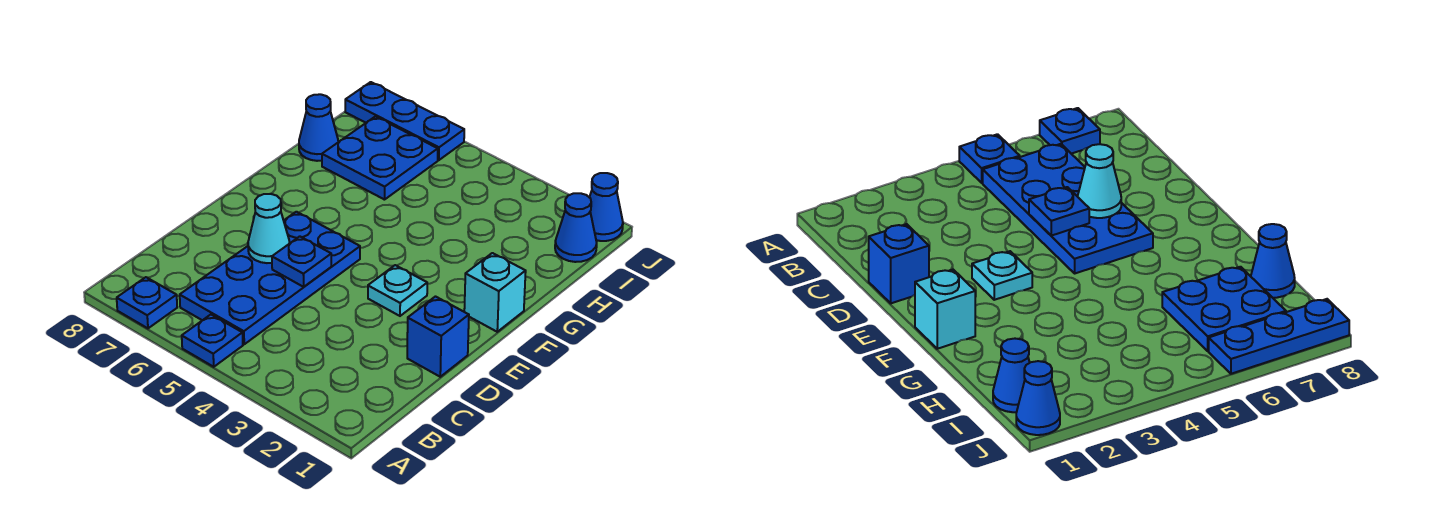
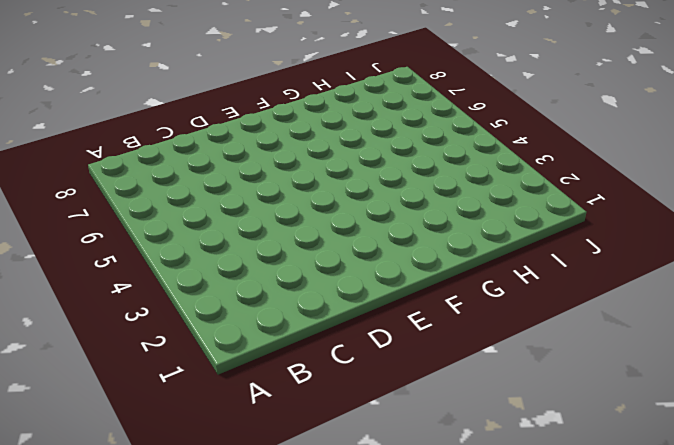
none -> blue 1x1 plate [182,315,243,367]
none -> blue 1x1 plate [117,277,177,328]
none -> blue 2x4 plate [180,212,360,344]

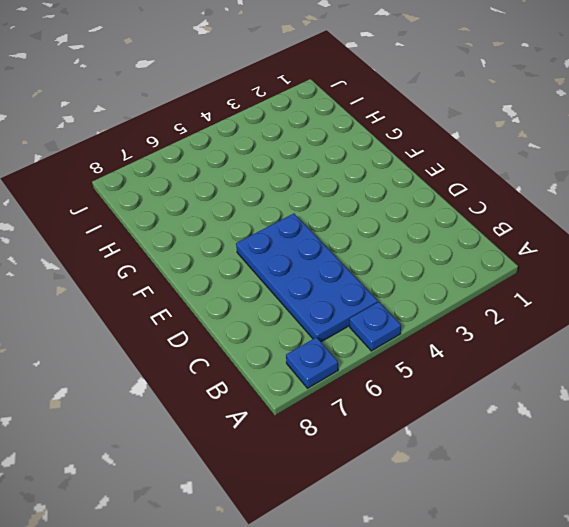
none -> blue 1x1 brick [407,297,469,377]
none -> cyan 1x1 plate [368,265,427,316]
none -> cyan 1x1 brick [464,253,526,332]

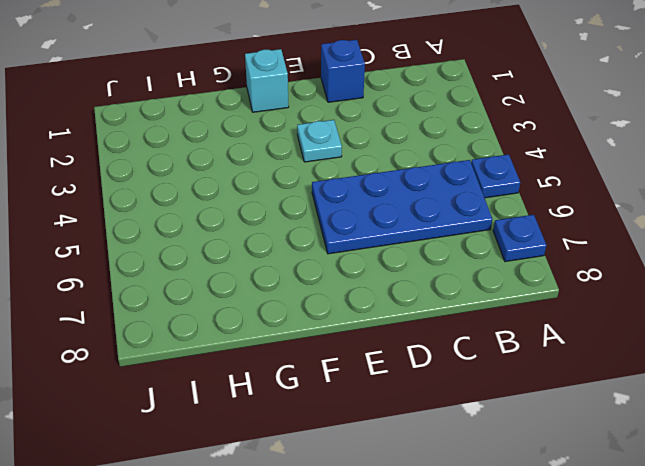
none -> blue 2x2 plate [322,117,438,200]
none -> blue 1x1 cone [299,94,338,161]
none -> blue 1x1 cone [555,193,597,262]

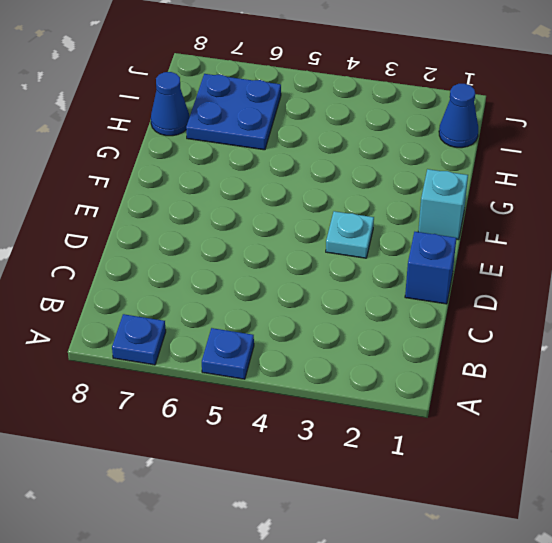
none -> blue 2x4 plate [180,212,360,344]
none -> blue 1x1 cone [589,173,623,241]
none -> blue 1x3 plate [345,82,464,160]

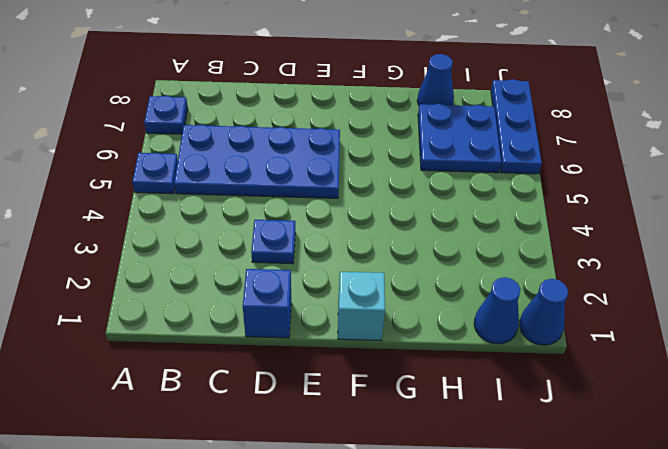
blue 1x1 plate [251,220,295,264] -> blue 1x1 plate moved to [272,236,331,287]
none -> cyan 1x1 plate [368,265,427,316]
none -> cyan 1x1 cone [248,194,290,263]

